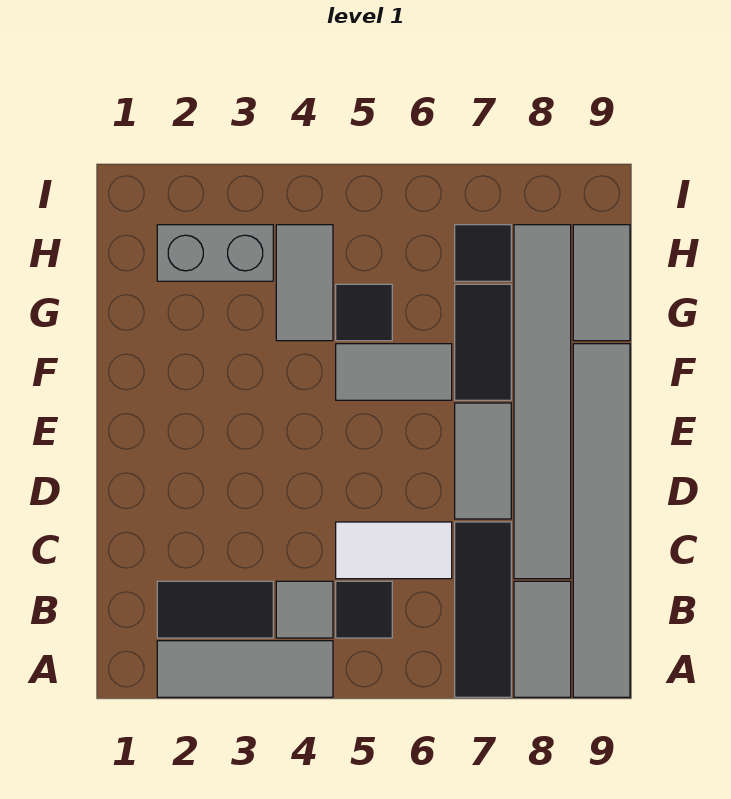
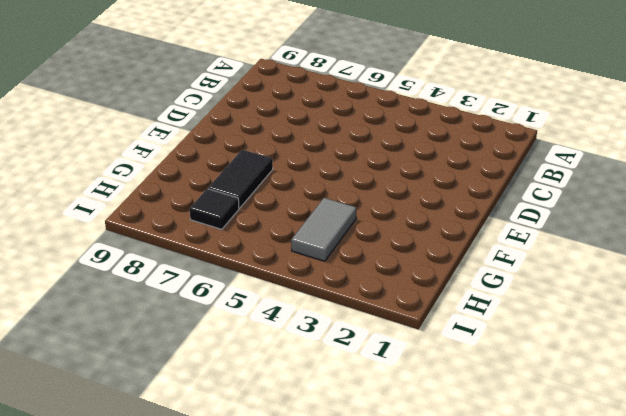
none -> grey 1x3 tile [157,641,333,697]
none -> black 1x3 tile [455,522,511,697]
none -> grey 1x2 tile [514,581,571,697]

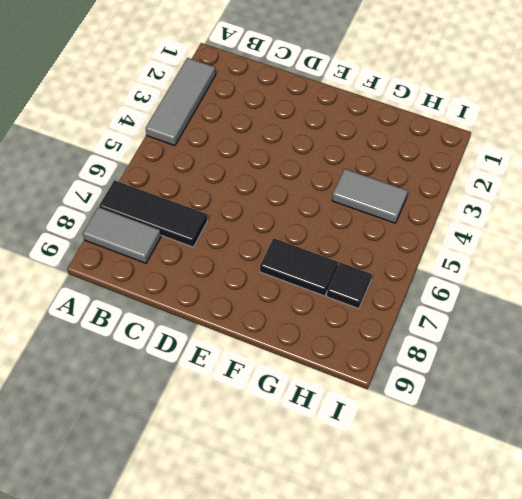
none -> grey 1x6 tile [573,344,630,697]
none -> black 1x2 tile [157,581,273,638]
none -> grey 1x1 tile [276,581,333,638]

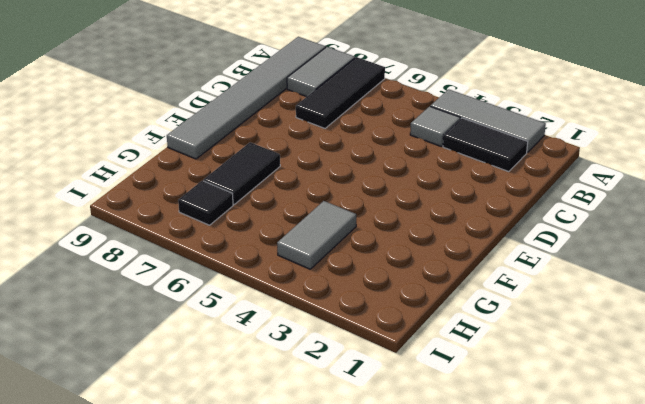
none -> black 1x1 tile [336,581,392,638]
none -> white 1x2 tile [336,522,452,579]
none -> grey 1x6 tile [514,225,571,579]

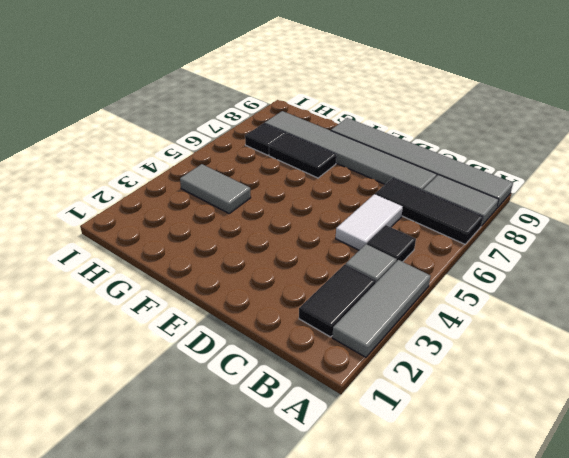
none -> grey 1x2 tile [455,403,511,519]
none -> grey 1x2 tile [336,344,452,400]
none -> black 1x1 tile [336,284,392,341]

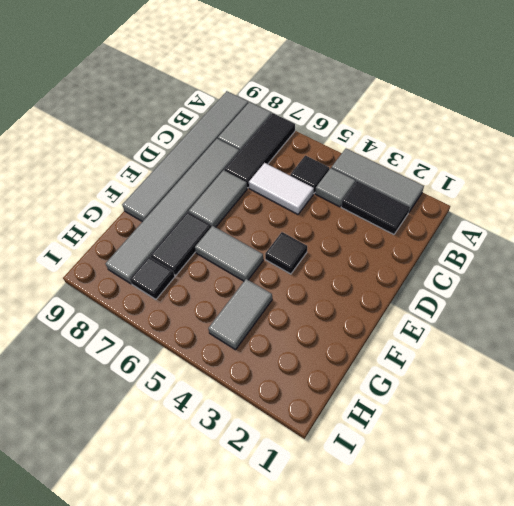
black 1x1 tile [265,232,307,274] -> black 1x1 tile moved to [336,284,392,341]
none -> grey 1x2 tile [573,225,630,341]
none -> grey 1x2 brick [157,225,273,281]

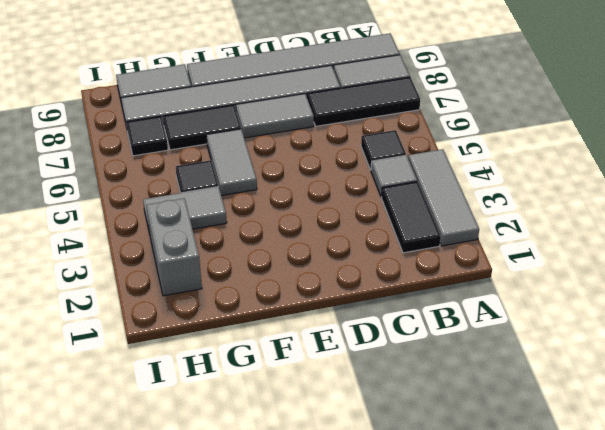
none -> white 1x2 tile [336,522,452,579]

